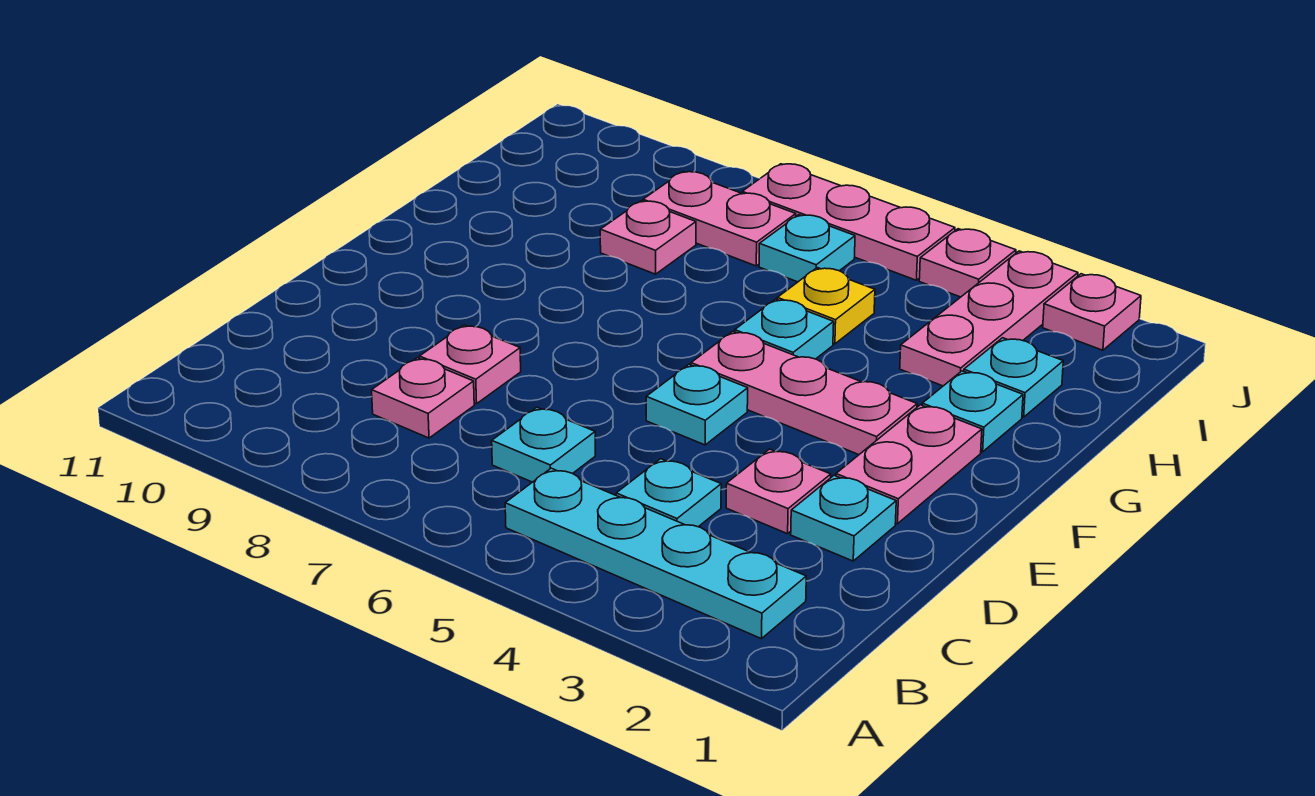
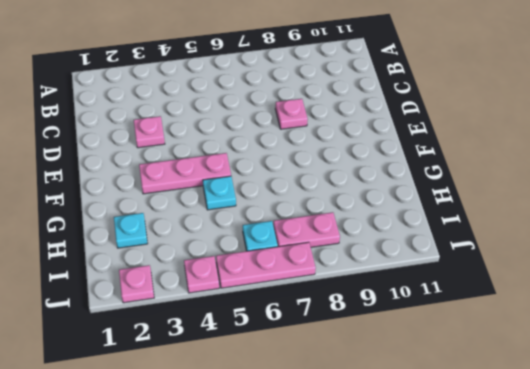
none -> cyan 1x4 plate [505,468,806,639]
none -> cyan 1x1 plate [616,459,721,527]
none -> cyan 1x1 plate [492,407,595,482]

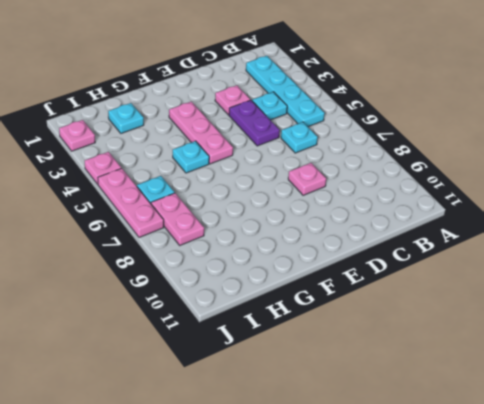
purple 1x2 plate [229,100,280,146] -> none
none -> pink 1x1 plate [372,358,474,438]
none -> cyan 1x1 plate [791,475,896,561]
none -> pink 1x2 plate [836,405,982,524]

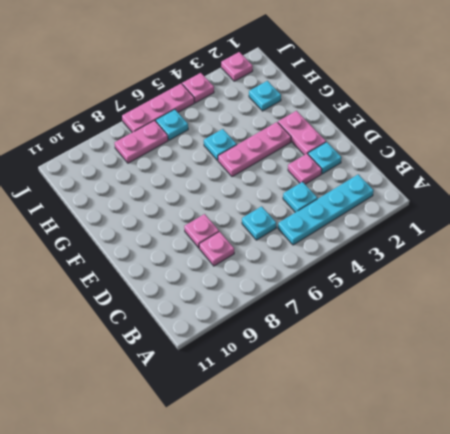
none -> cyan 1x1 plate [646,364,748,445]
none -> cyan 1x1 plate [922,371,1023,452]
none -> pink 1x3 plate [900,251,1078,386]

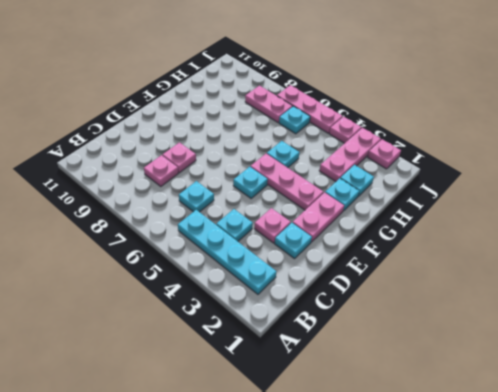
none -> yellow 1x1 plate [777,268,875,344]
none -> pink 1x1 plate [600,201,696,274]

